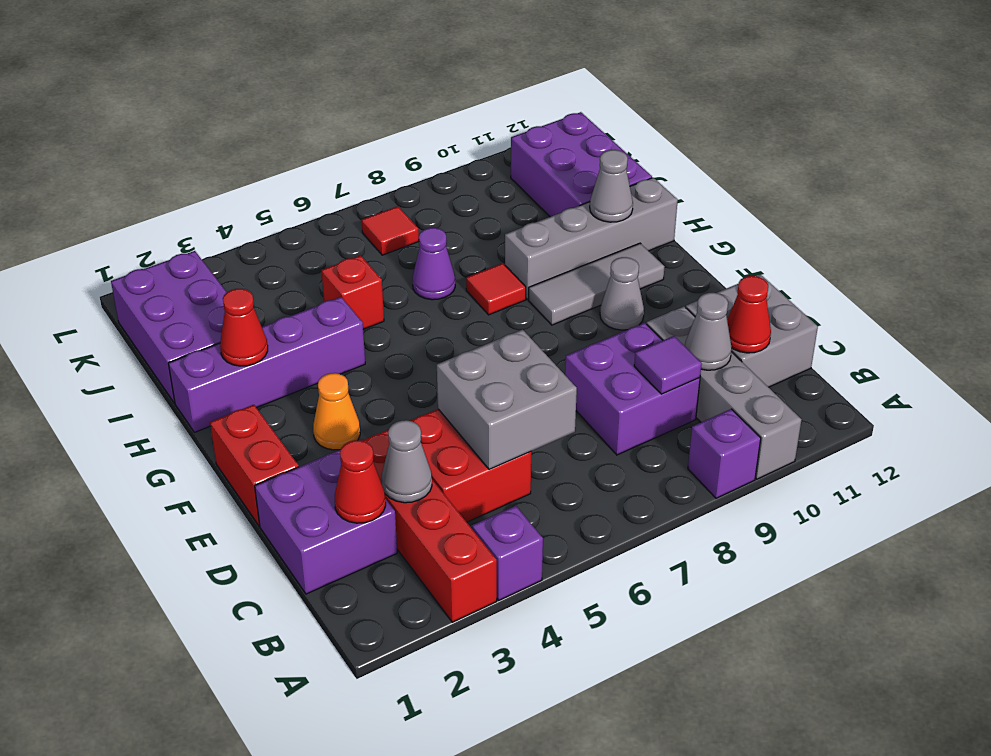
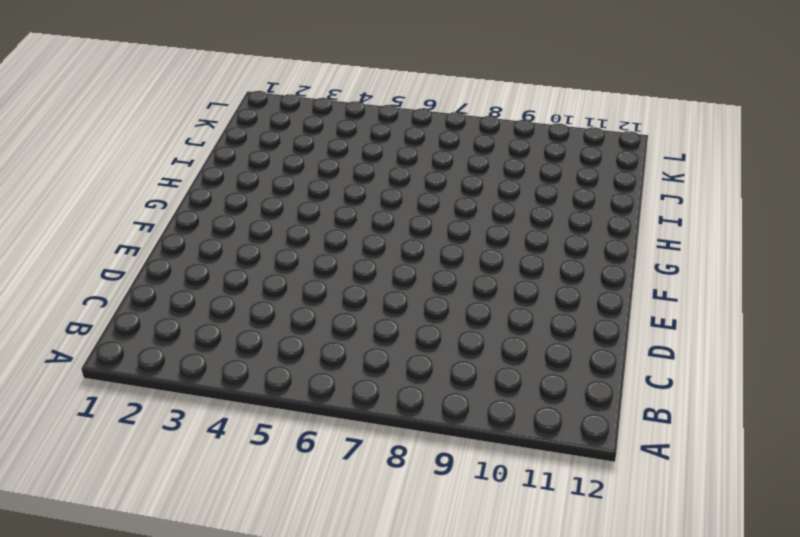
none -> red 1x4 brick [362,430,497,622]
none -> purple 1x1 brick [472,506,543,600]
none -> purple 1x1 brick [688,409,761,498]

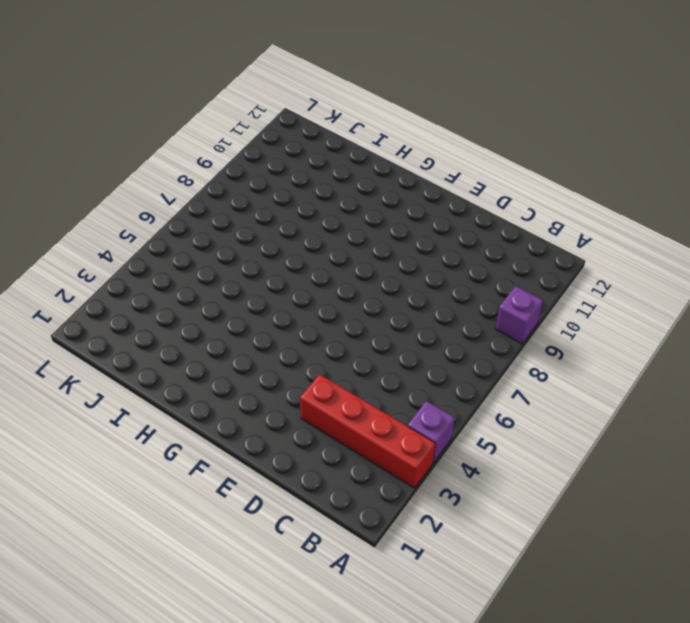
none -> grey 1x4 brick [647,306,801,479]
none -> purple 2x2 brick [255,450,397,594]
none -> red 2x2 brick [410,409,531,522]

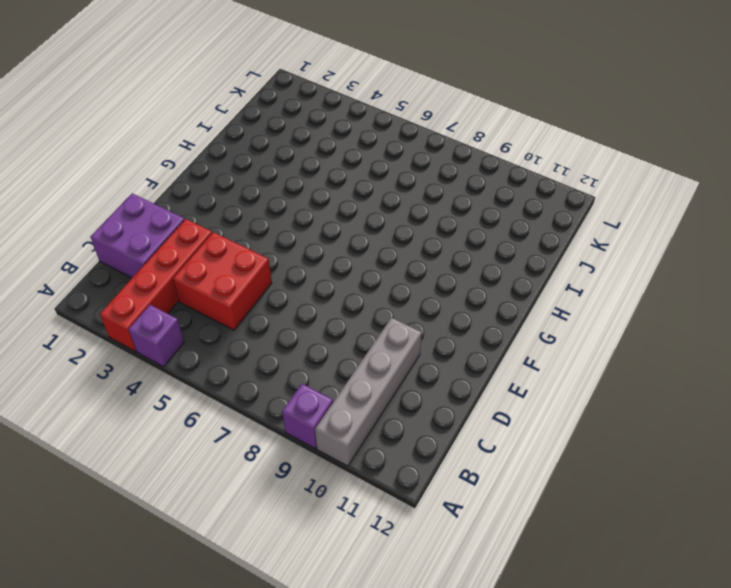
none -> purple 2x2 brick [565,323,700,455]
none -> grey 2x2 brick [686,274,818,387]
none -> red 1x2 brick [210,405,299,526]

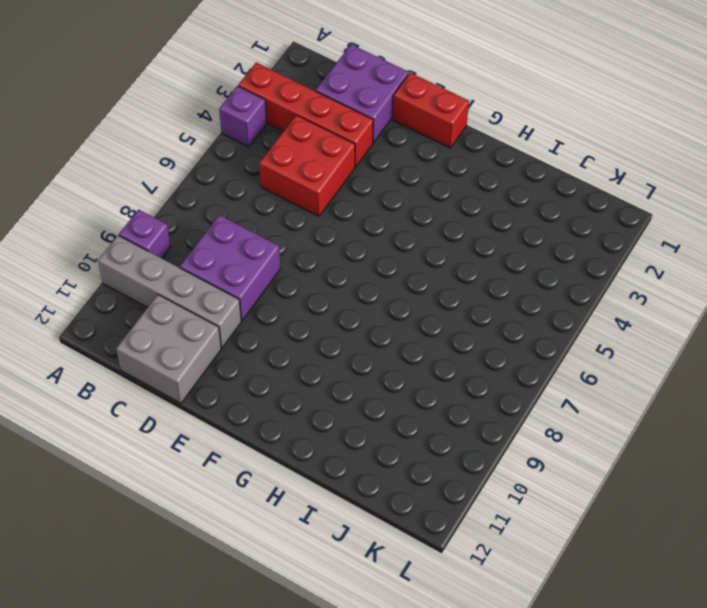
none -> orange 1x1 cone [313,373,360,450]
none -> grey 1x1 cone [600,257,644,330]
none -> grey 1x3 tile [529,243,665,325]

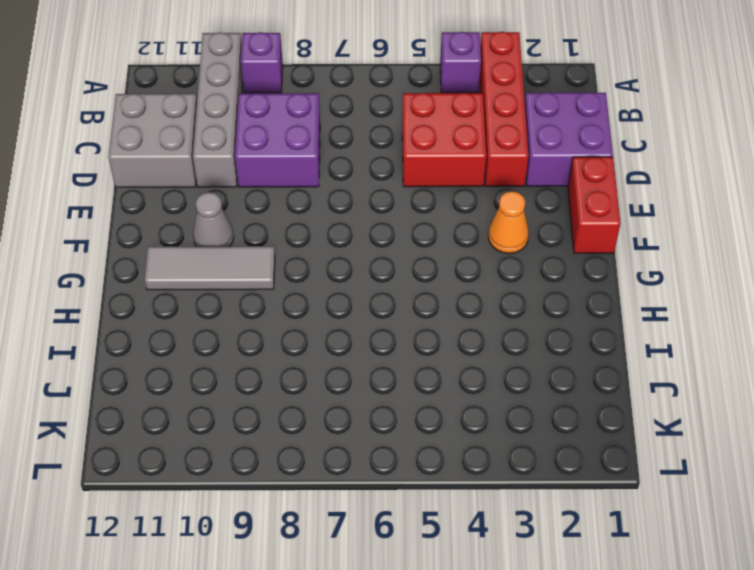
none -> purple 1x4 brick [168,297,365,432]
none -> red 1x1 tile [466,263,526,315]
none -> grey 1x4 brick [505,178,678,299]

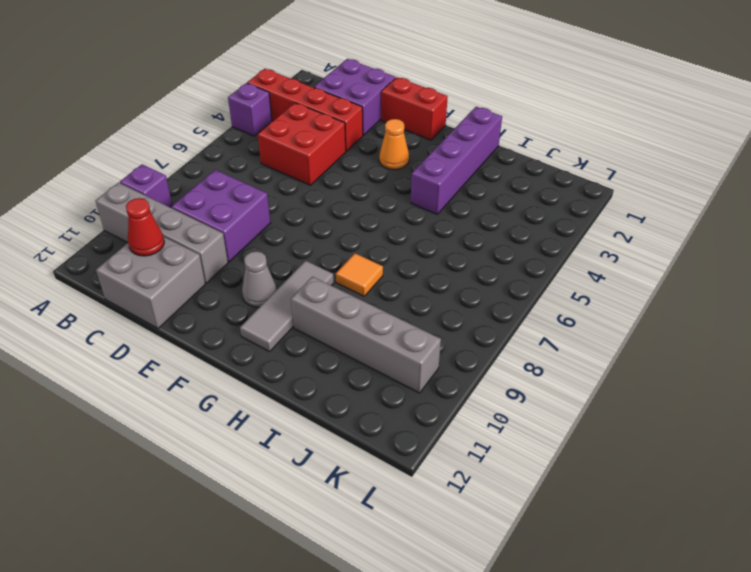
orange 1x1 tile [336,253,383,296] -> red 1x1 tile [466,263,526,315]
grey 1x4 brick [291,277,441,393] -> grey 1x4 brick turned to [505,178,678,299]
none -> purple 2x3 brick [111,251,227,403]
none -> red 1x1 brick [322,255,384,329]
none -> purple 1x1 cone [412,228,455,300]

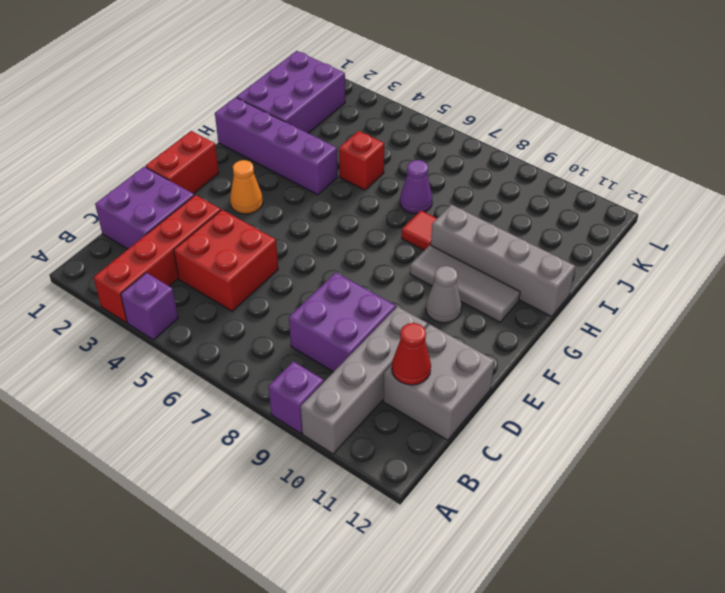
none -> purple 2x3 brick [511,112,652,217]
none -> red 1x1 tile [362,206,419,255]
none -> red 1x1 cone [335,440,386,523]

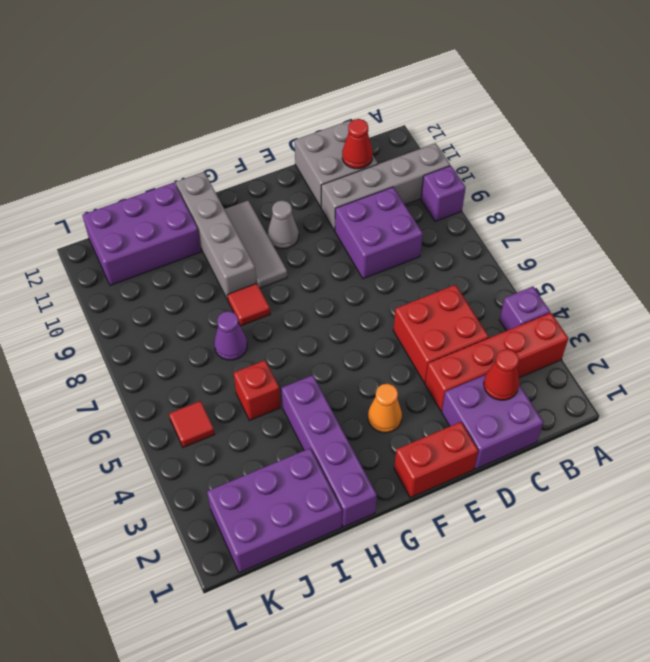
red 1x1 tile [169,401,215,447] -> red 1x1 tile moved to [362,206,419,255]
none -> grey 1x1 cone [382,420,432,503]
none -> grey 2x2 brick [437,330,577,469]
none -> purple 1x1 tile [634,336,702,394]

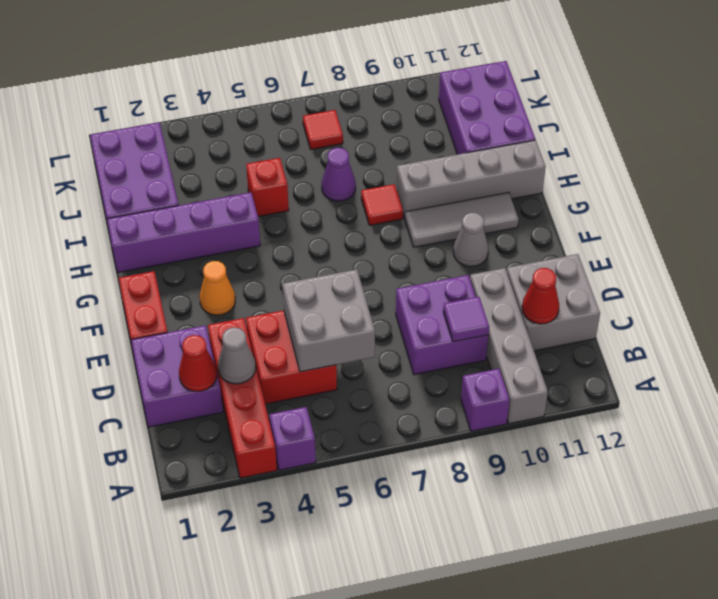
none -> grey 1x1 cone [685,293,732,370]
none -> red 1x1 cone [220,289,268,366]
none -> grey 1x1 cone [590,150,633,222]

